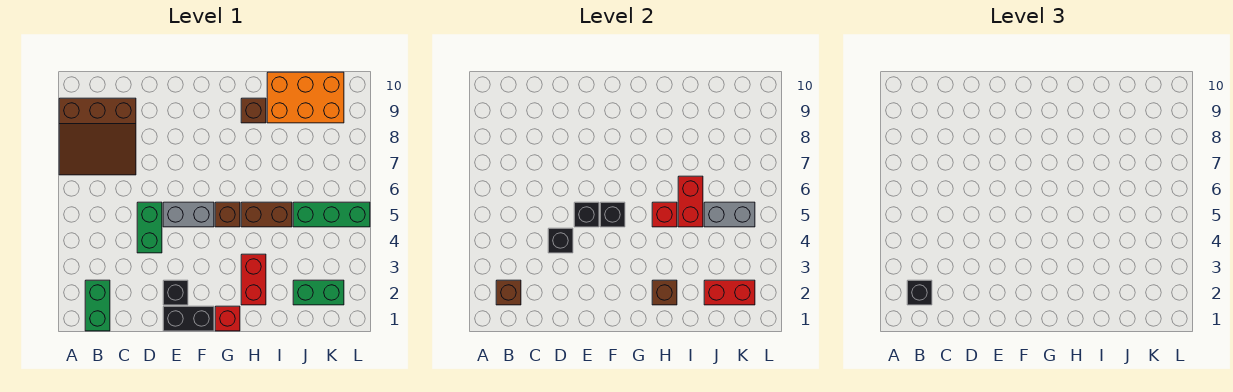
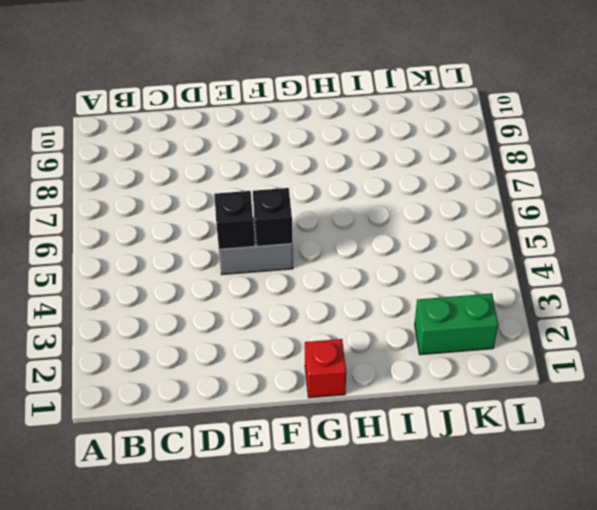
none -> brown 3x3 slope [59,98,136,175]
none -> green 1x2 brick [85,280,110,331]
none -> green 1x2 brick [137,202,162,253]

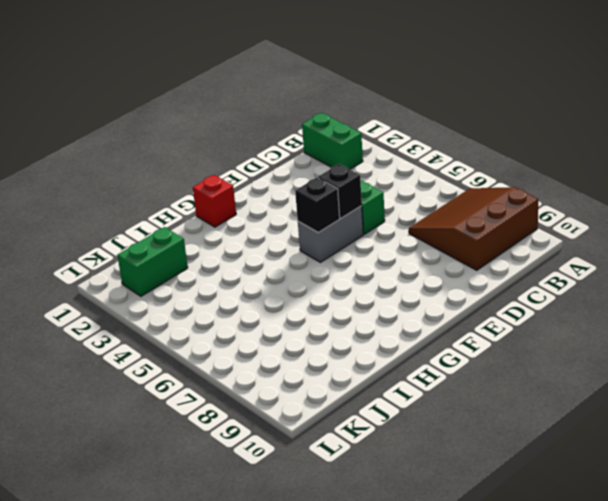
none -> black 1x2 brick [163,306,214,331]
none -> black 1x1 brick [163,280,188,305]
none -> brown 1x1 brick [215,202,240,227]

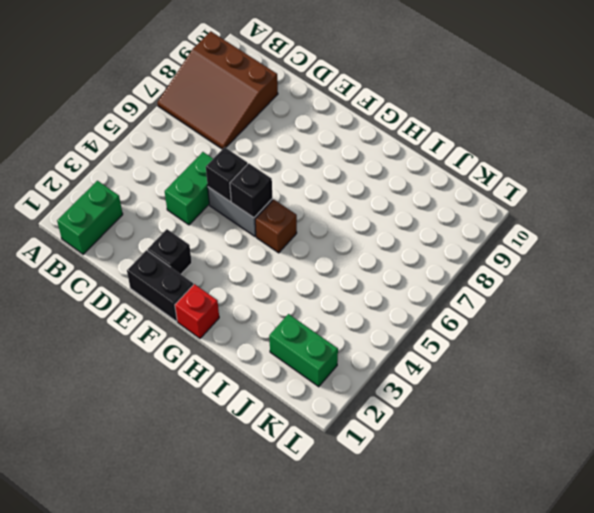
none -> red 1x2 brick [241,254,266,305]
none -> brown 1x2 brick [241,202,292,227]
none -> brown 1x1 brick [241,98,266,123]

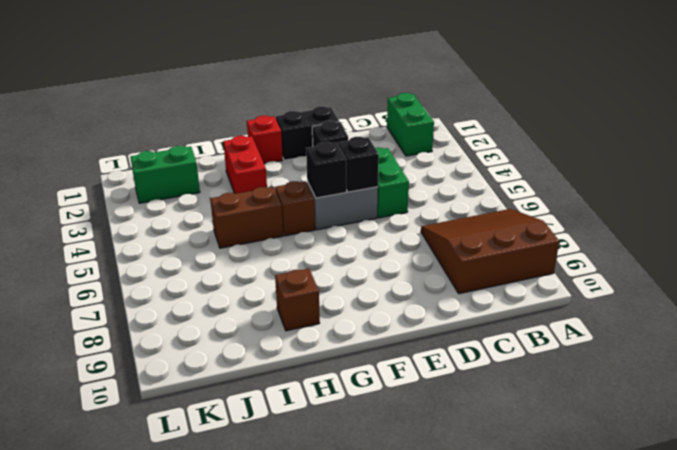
none -> orange 2x3 brick [267,72,344,123]
none -> green 1x3 brick [293,202,370,227]
none -> brown 1x1 brick [496,280,521,305]

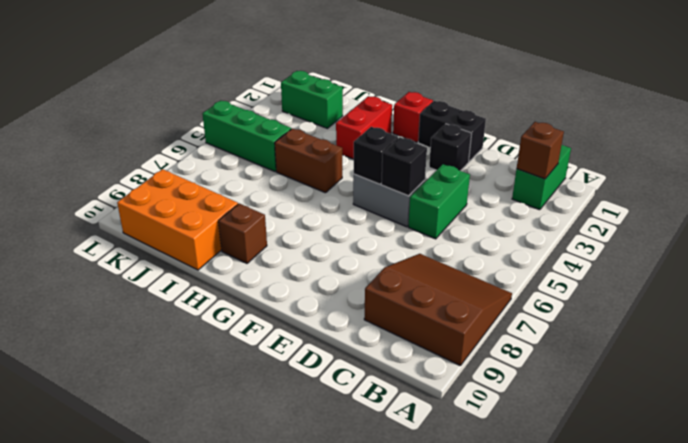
none -> brown 1x1 brick [215,202,240,227]
none -> black 1x1 brick [548,228,573,253]
none -> brown 1x1 brick [652,280,677,305]

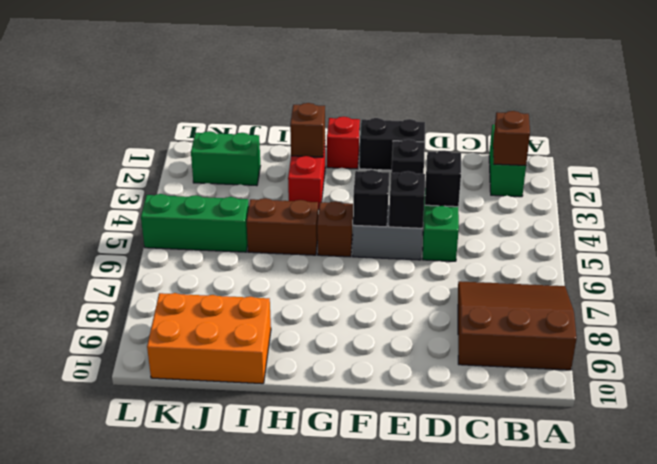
none -> brown 1x1 brick [241,98,266,123]
none -> red 1x1 brick [652,202,677,227]
none -> red 1x2 brick [678,176,703,227]

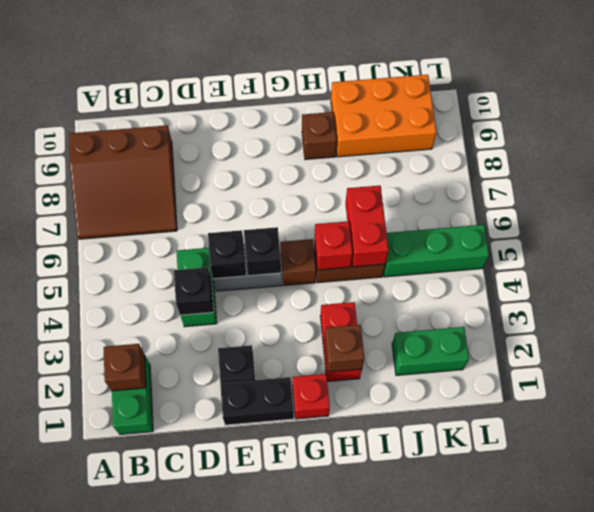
none -> red 1x2 brick [704,280,755,305]
none -> grey 1x2 brick [704,202,755,227]
none -> black 1x1 brick [907,280,932,305]

